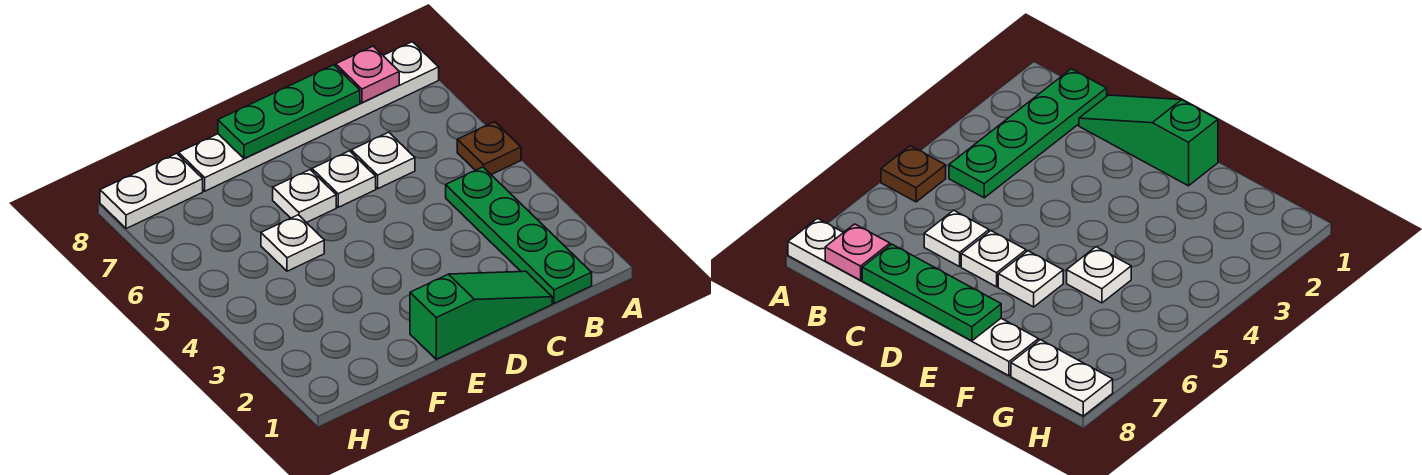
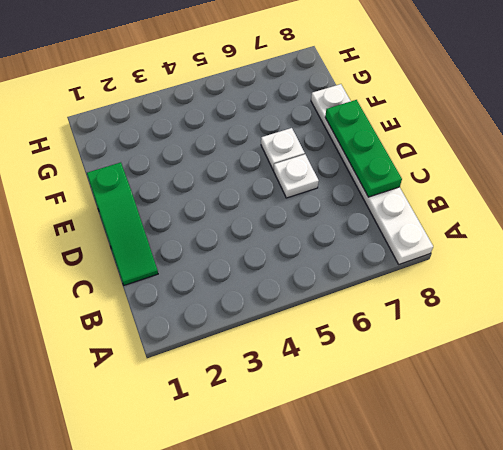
none -> brown 1x1 plate [457,122,521,175]
none -> green 1x4 plate [446,167,592,303]

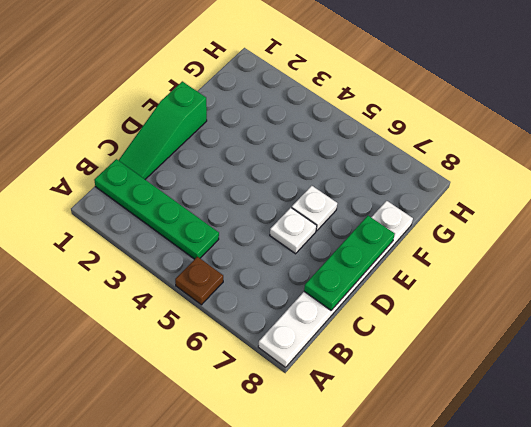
none -> white 1x1 plate [351,132,415,189]
none -> white 1x1 plate [261,215,324,271]

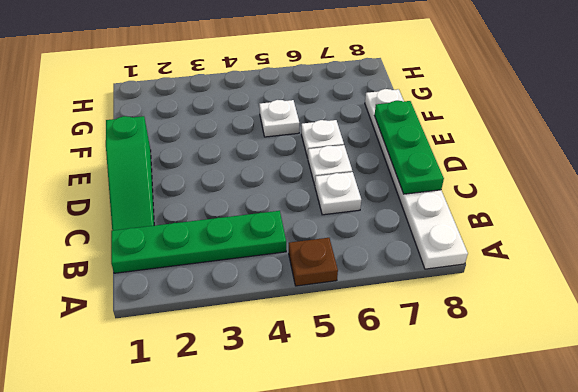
none -> white 1x2 plate [100,153,203,229]
none -> pink 1x1 plate [336,46,399,103]

